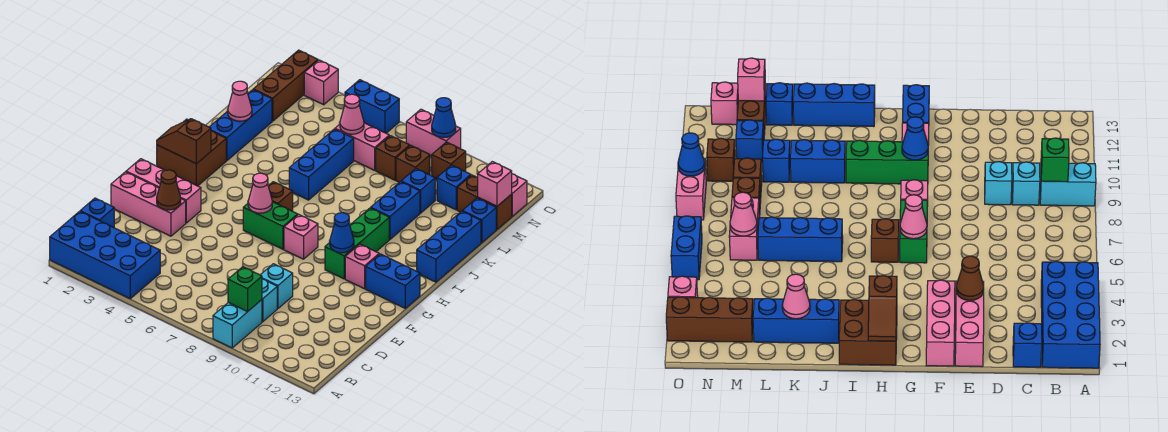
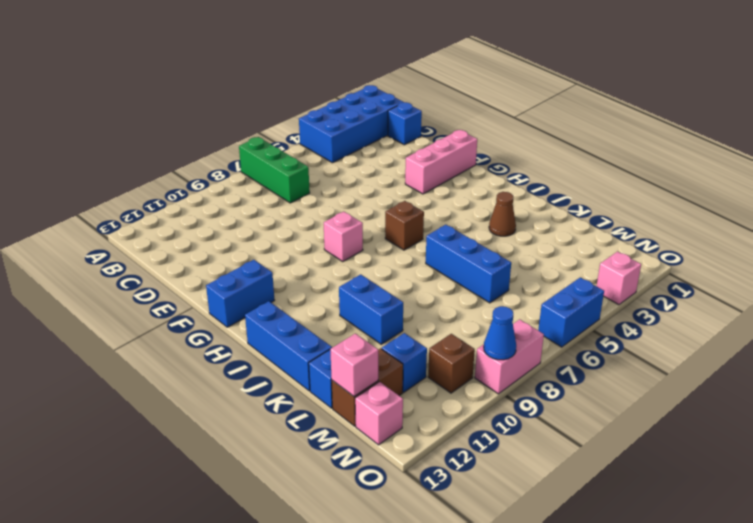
green 1x3 brick [239,137,310,203] -> green 1x3 brick moved to [325,208,389,279]
brown 1x1 cone [489,192,516,236] -> brown 1x1 cone moved to [157,170,181,210]
none -> cyan 1x2 brick [213,300,262,348]
none -> cyan 1x1 brick [262,279,277,322]
none -> cyan 1x1 brick [261,264,293,308]
none -> pink 1x3 brick [111,172,186,236]

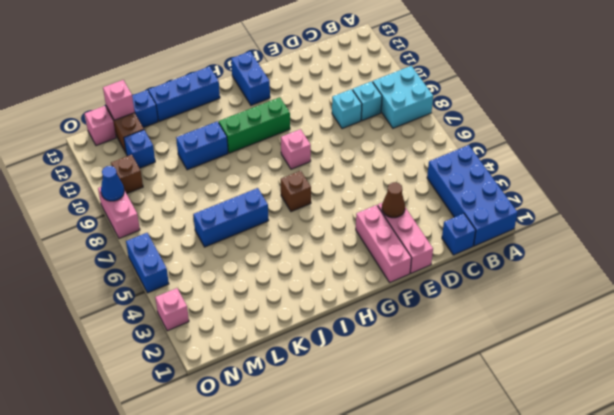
cyan 2x2 brick [373,66,433,128] -> cyan 1x2 brick [213,300,262,348]
none -> green 1x2 brick [243,202,298,249]
none -> pink 1x1 brick [345,244,379,289]
none -> brown 2x2 brick [157,119,226,186]
none -> blue 1x3 brick [210,90,272,161]

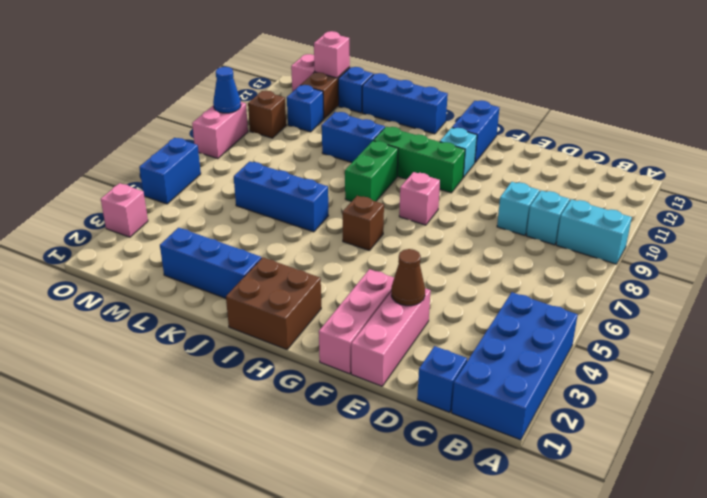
cyan 1x1 brick [440,128,477,178] -> pink 1x1 brick [345,244,379,289]
green 1x2 brick [345,141,398,202] -> green 1x2 brick moved to [243,202,298,249]
none -> blue 1x1 brick [401,169,435,213]
none -> brown 1x3 brick [253,50,318,121]
none -> pink 1x2 brick [335,123,389,170]
none -> brown 1x1 brick [376,136,410,180]

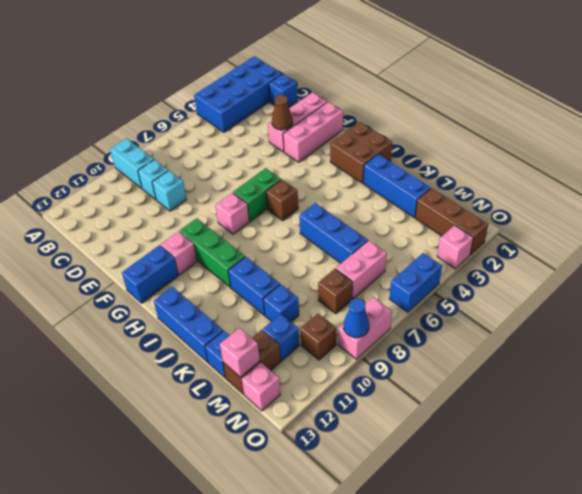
none -> brown 1x1 brick [396,145,430,182]
none -> green 1x1 brick [228,267,262,311]
none -> pink 1x1 cone [248,173,272,213]
none -> blue 1x1 cone [329,213,354,253]

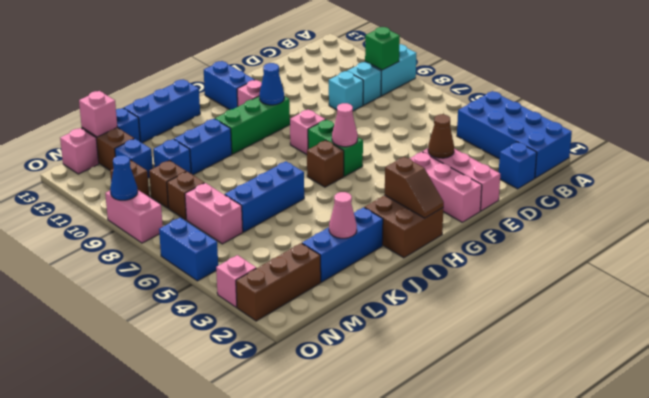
none -> pink 1x1 cone [340,94,364,134]

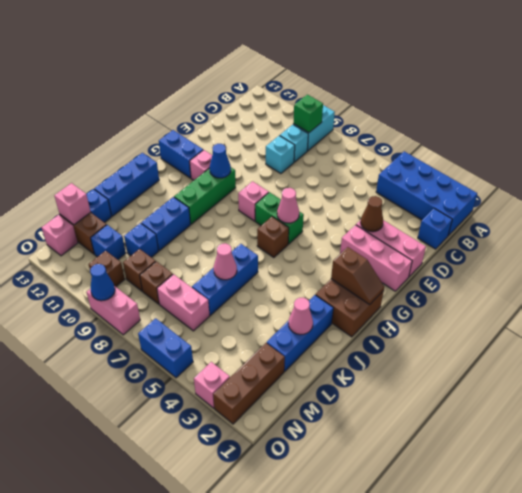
pink 1x1 cone [214,243,237,280] -> pink 1x1 cone moved to [340,94,364,134]

